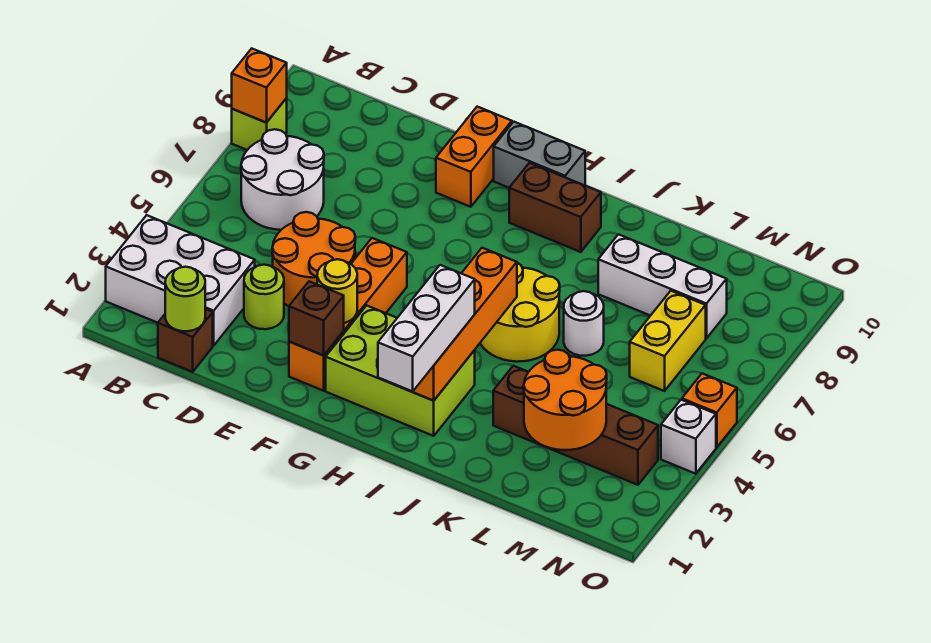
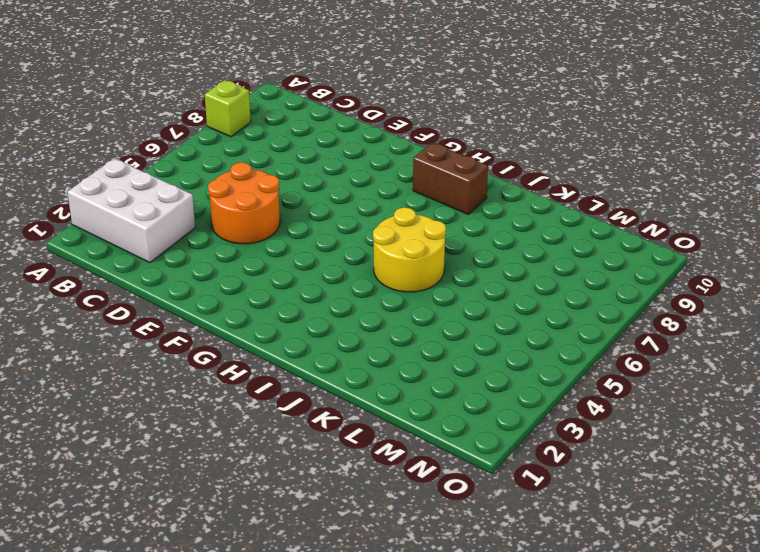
none -> white 2x2 round brick [241,129,324,230]
none -> brown 1x1 brick [158,309,213,372]
none -> lime 1x1 round brick [244,265,284,329]

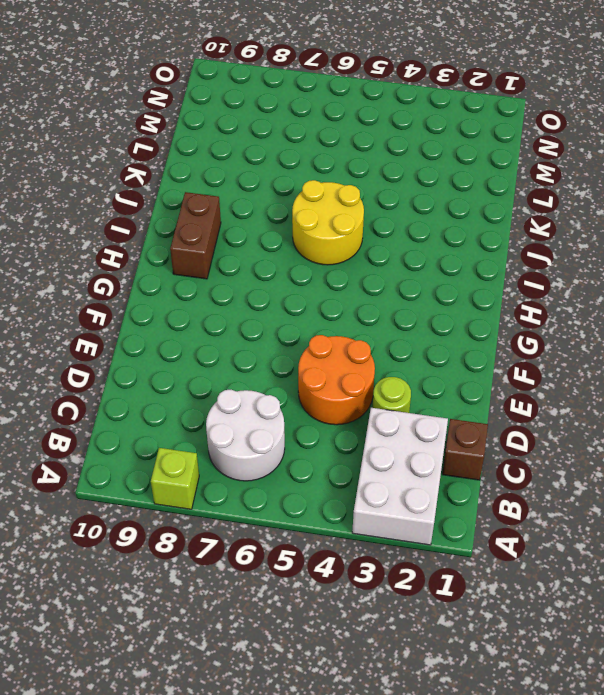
none -> orange 1x4 brick [289,238,407,391]
none -> orange 1x2 brick [436,107,512,207]
none -> lime 2x3 brick [326,306,475,436]

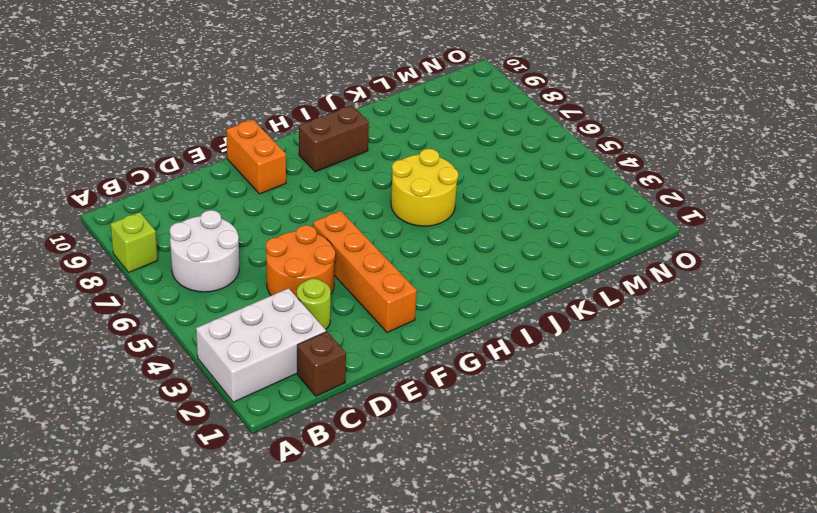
none -> lime 2x3 brick [326,306,475,436]
none -> grey 1x2 brick [494,122,585,188]
none -> brown 1x4 brick [493,366,658,485]

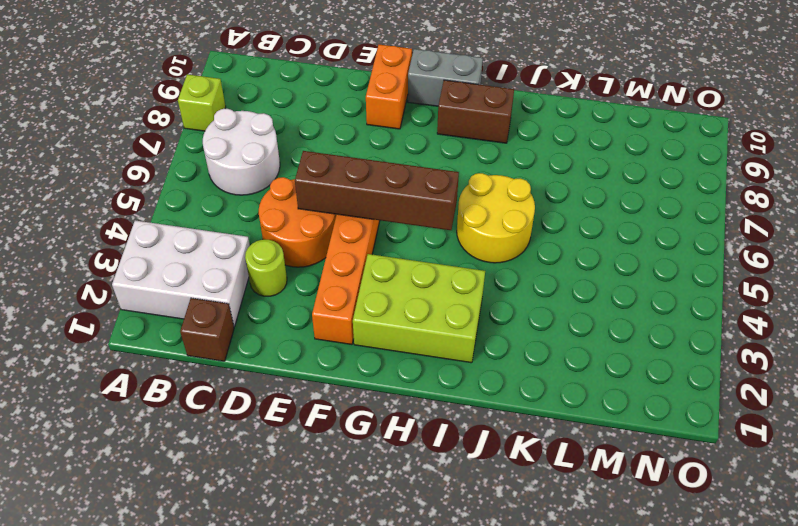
brown 1x4 brick [295,151,459,230] -> brown 1x4 brick moved to [493,366,658,485]
none -> white 1x1 round brick [564,291,604,356]
none -> white 1x3 brick [598,234,727,339]
none -> yellow 1x2 brick [630,291,706,391]

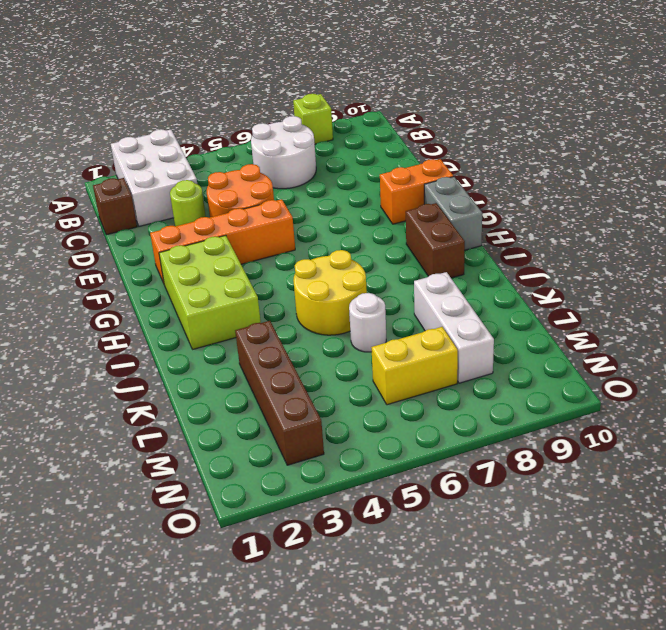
none -> white 1x1 brick [661,400,716,474]
none -> orange 1x1 brick [682,373,737,447]
none -> orange 1x1 brick [232,49,287,123]

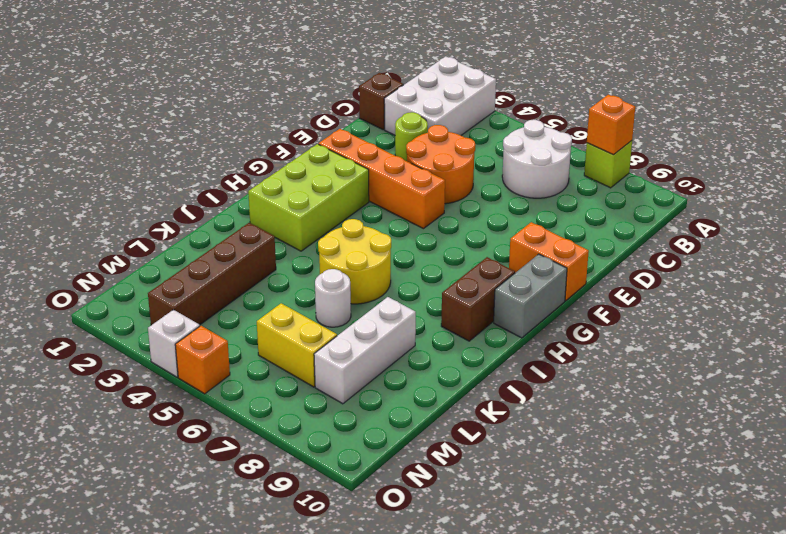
none -> lime 1x1 round brick [165,267,205,331]
none -> brown 1x1 brick [289,281,344,355]
none -> yellow 1x1 round brick [317,259,357,323]

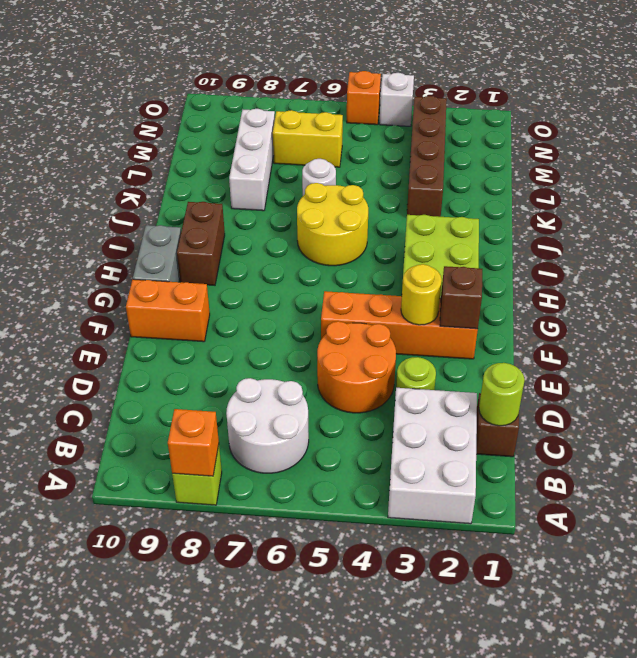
none -> orange 1x4 brick [399,248,517,400]
none -> orange 2x2 round brick [524,350,607,450]
none -> white 1x3 brick [378,265,475,391]

